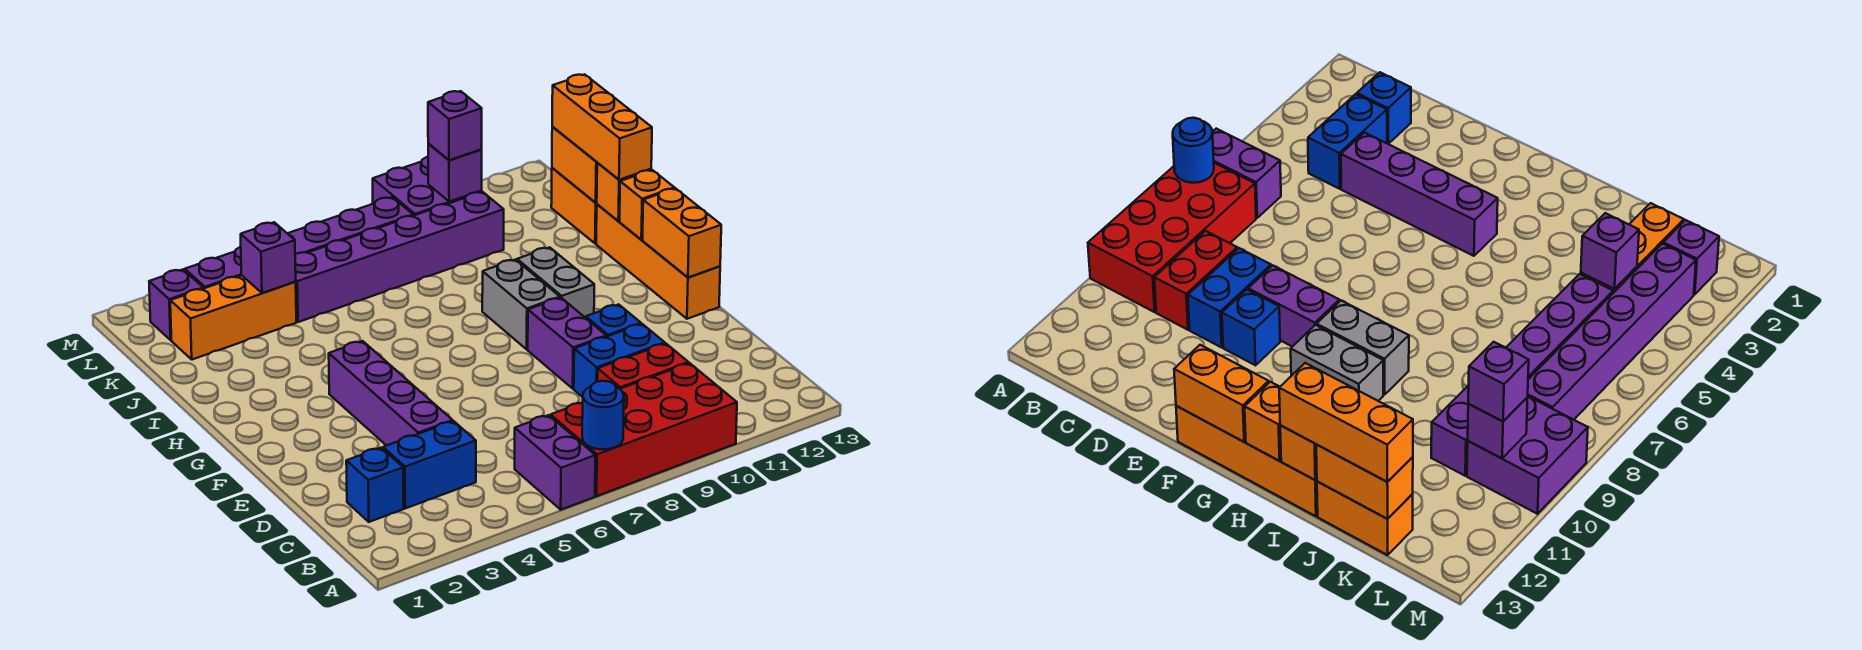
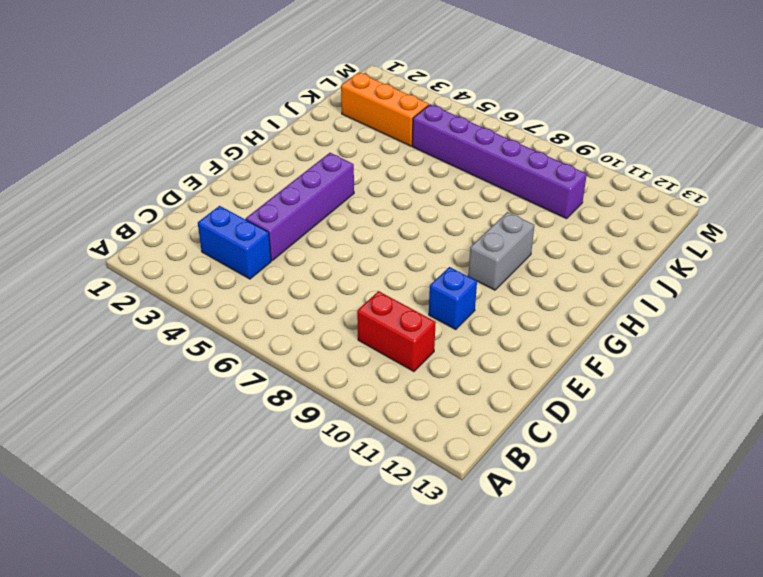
none -> purple 1x2 brick [515,415,595,510]
none -> red 2x4 brick [551,363,737,496]
none -> blue 1x1 brick [346,448,404,522]

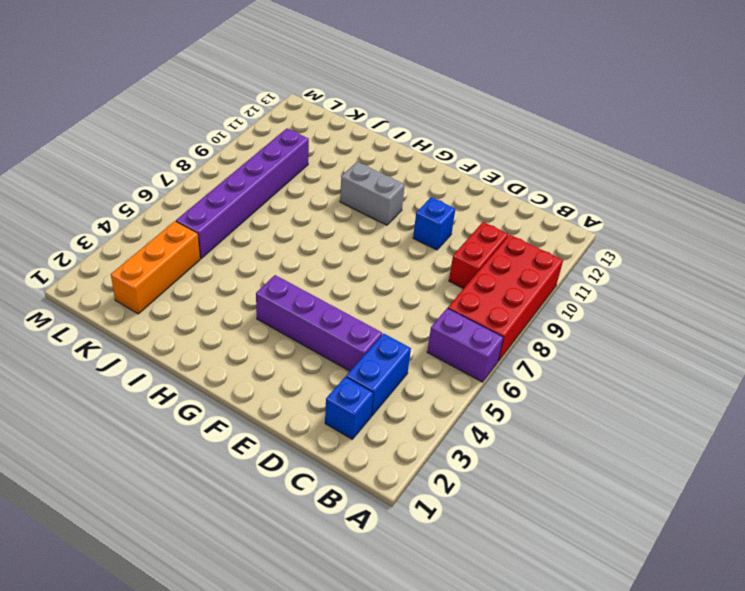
none -> blue 1x2 brick [574,324,665,397]
none -> purple 1x2 brick [528,298,606,389]
none -> orange 1x4 brick [596,204,720,319]

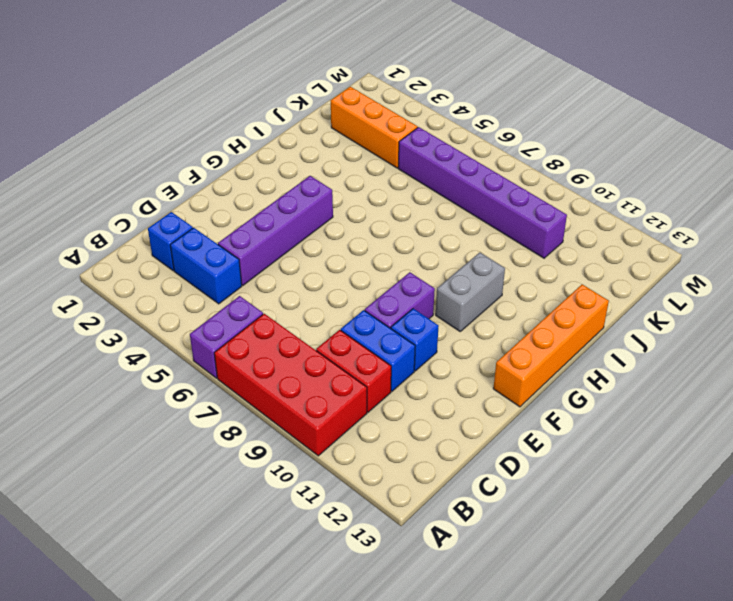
none -> grey 1x2 brick [482,260,560,349]
none -> orange 1x2 brick [551,168,597,244]
none -> purple 1x1 brick [149,270,203,340]

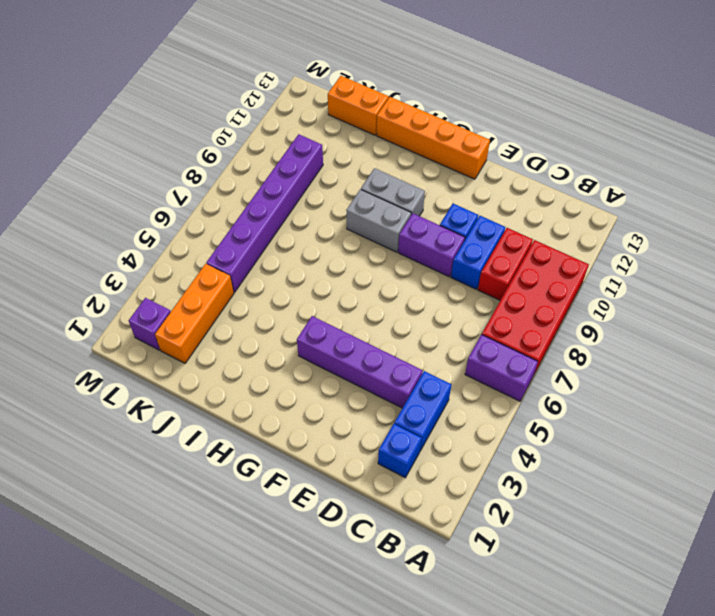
none -> purple 1x6 brick [185,197,413,289]
none -> purple 2x2 brick [373,157,482,216]
none -> blue 1x1 round brick [582,381,624,450]

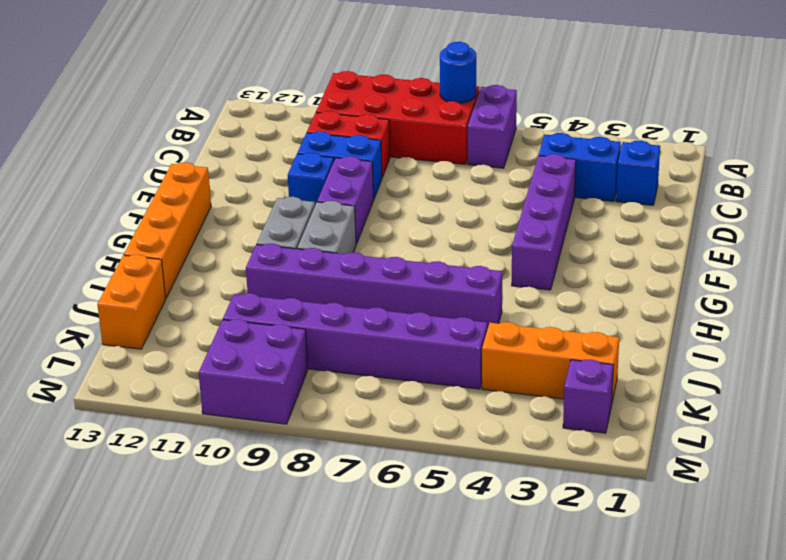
purple 1x6 brick [246,244,502,329] -> purple 1x6 brick moved to [185,197,413,289]
none -> orange 1x2 brick [642,188,721,277]
none -> orange 1x1 brick [620,170,674,240]
none -> orange 1x1 brick [597,163,651,221]

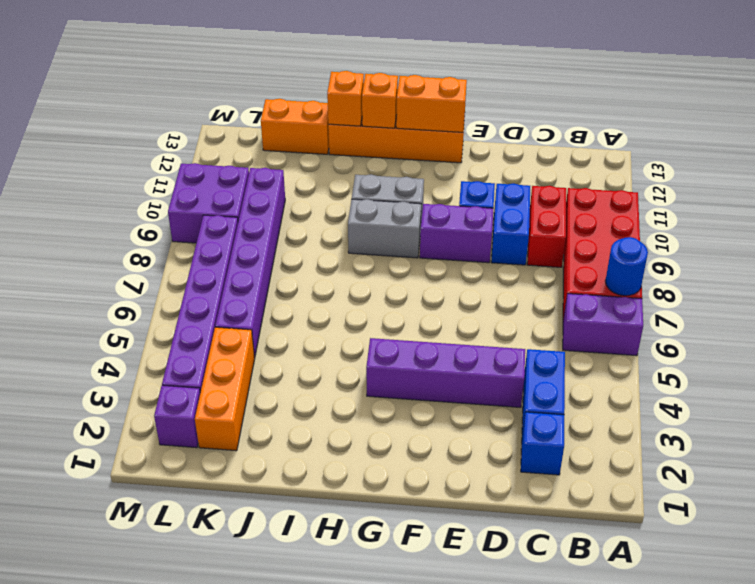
none -> orange 1x2 brick [552,127,597,203]
none -> purple 1x1 brick [241,222,296,293]
none -> purple 1x1 brick [428,144,482,201]

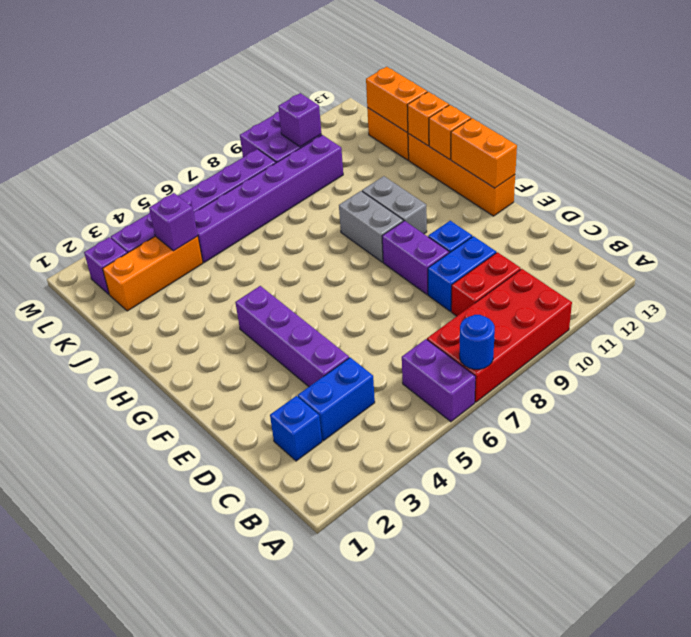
none -> orange 1x3 brick [552,74,652,180]
none -> purple 1x1 brick [428,91,482,160]

